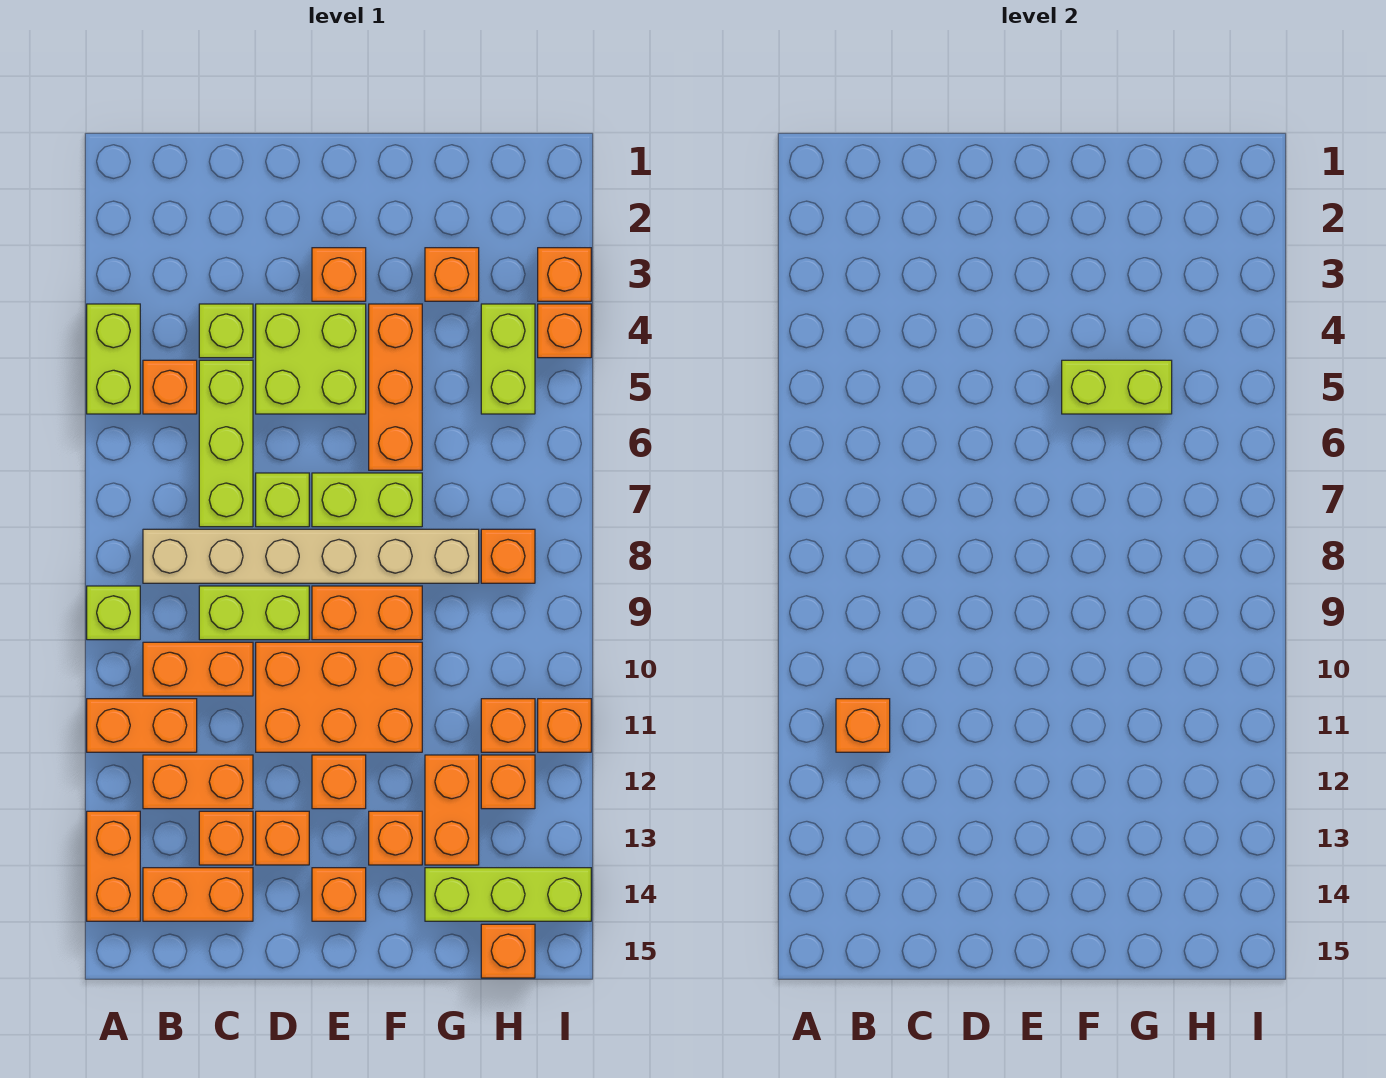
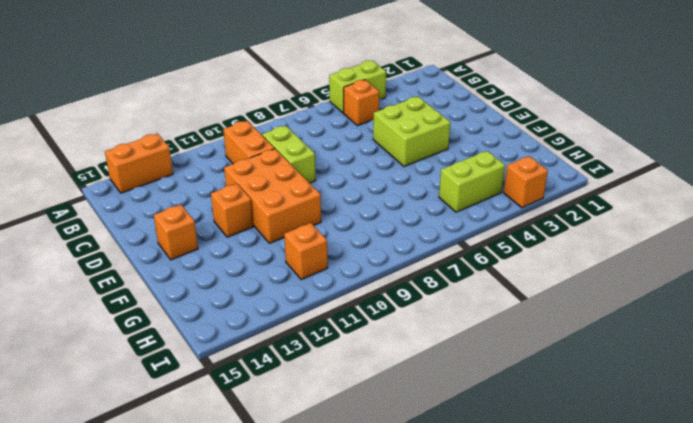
none -> lime 1x1 brick [87,586,140,640]
none -> orange 1x2 brick [87,699,197,752]
none -> tan 1x6 brick [143,529,479,583]
none -> orange 1x2 brick [143,755,253,809]

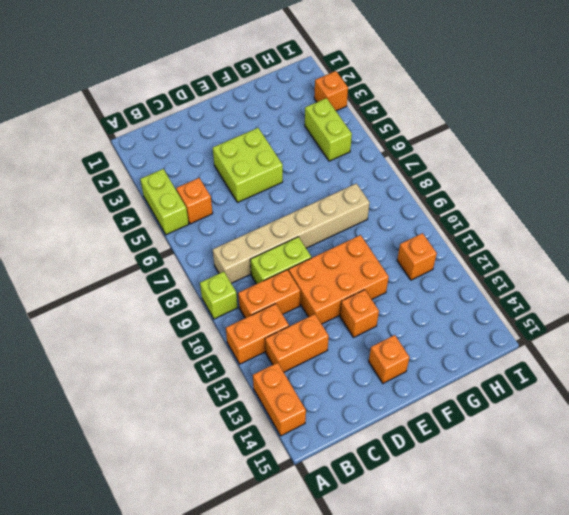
none -> orange 1x2 brick [143,868,253,921]
none -> lime 1x1 brick [199,304,253,358]
none -> lime 1x3 brick [199,360,253,527]
none -> orange 1x1 brick [199,811,253,865]

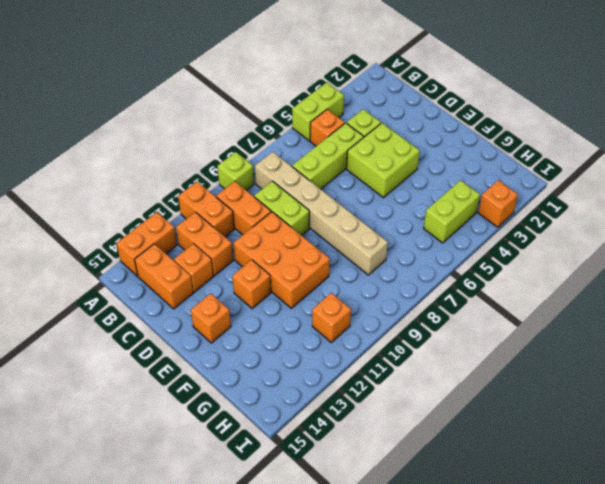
none -> lime 1x1 brick [256,473,309,527]
none -> orange 1x1 brick [256,811,309,865]
none -> orange 1x1 brick [312,248,366,301]
none -> lime 1x2 brick [312,473,422,527]

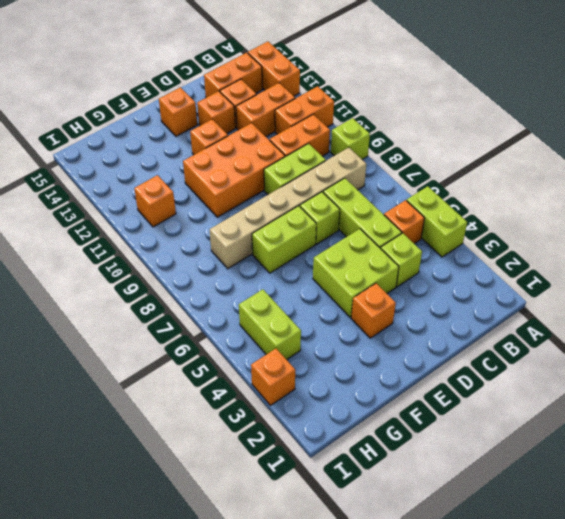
none -> orange 1x2 brick [312,586,422,640]
none -> orange 1x3 brick [369,304,422,470]
none -> orange 1x1 brick [369,811,422,865]
none -> orange 1x1 brick [425,248,479,301]

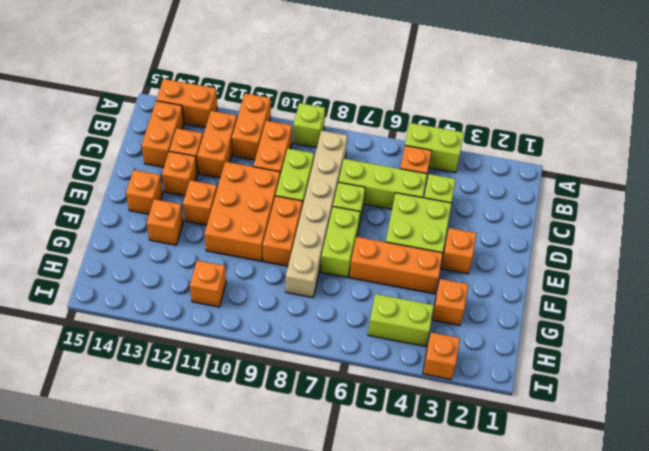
none -> orange 1x2 brick [425,755,479,865]
none -> lime 1x3 brick [425,868,591,921]
none -> orange 1x1 brick [481,529,535,583]
none -> orange 1x1 brick [481,755,535,809]

